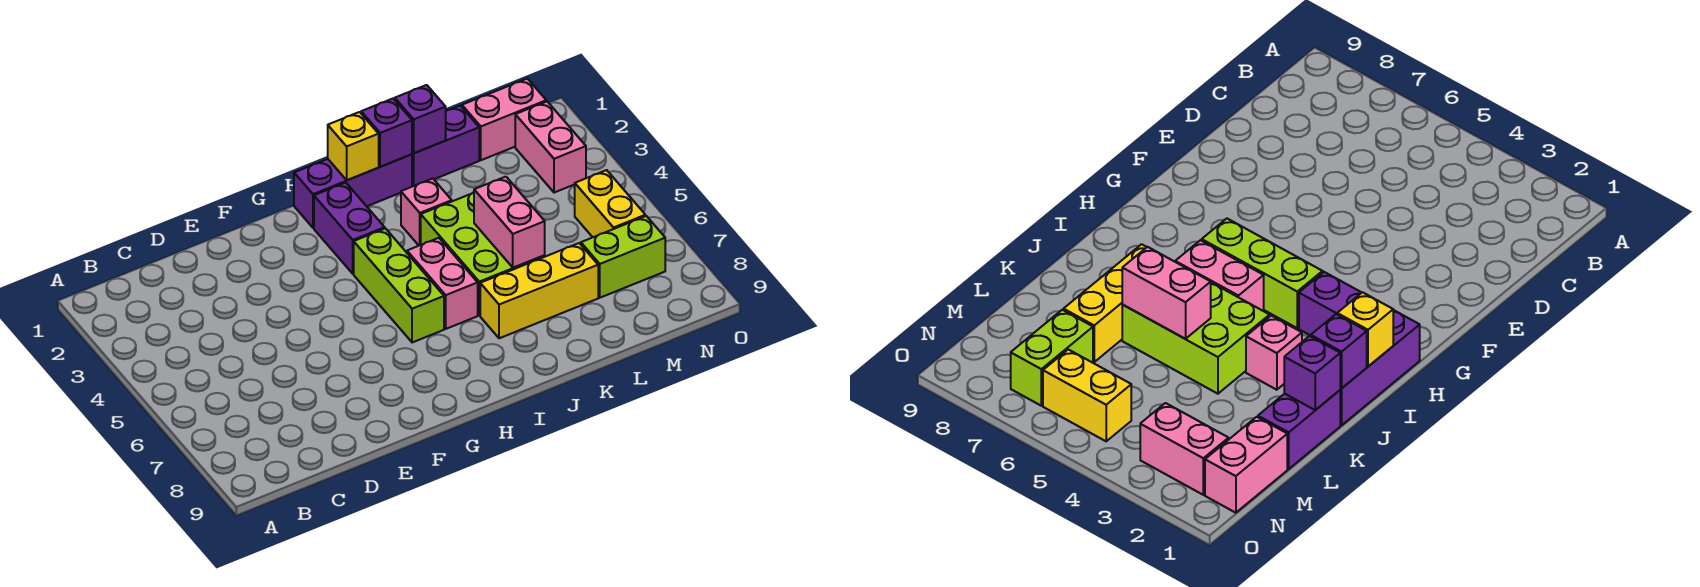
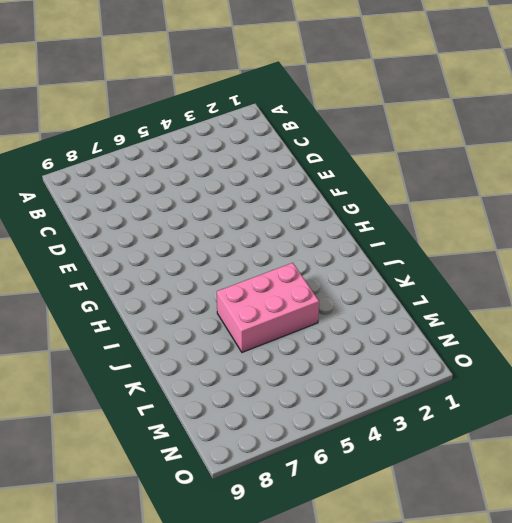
pink 2x3 brick [217,263,319,352] -> lime 2x3 brick [421,192,545,315]
none -> purple 1x3 brick [294,154,412,228]
none -> purple 1x2 brick [314,183,385,274]
none -> lime 1x3 brick [354,228,444,343]

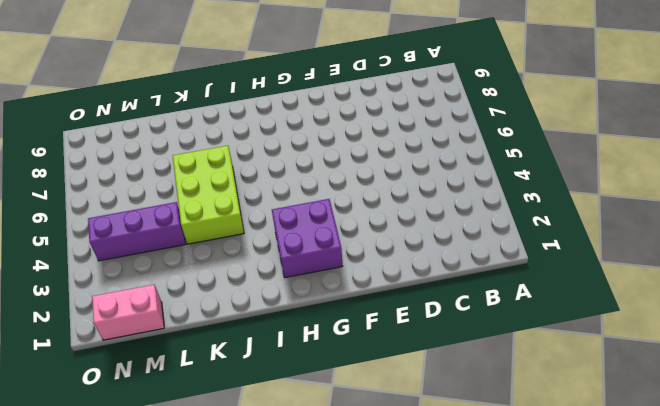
purple 2x2 brick [272,199,342,278] -> purple 1x2 brick [314,183,385,274]
purple 1x3 brick [88,202,186,261] -> purple 1x3 brick moved to [294,154,412,228]
none -> lime 1x3 brick [354,228,444,343]
none -> pink 1x2 brick [407,238,478,329]
none -> pink 1x1 brick [401,178,452,246]

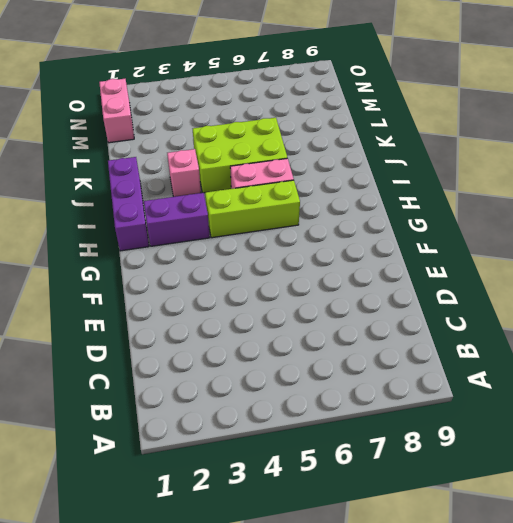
none -> yellow 1x3 brick [480,243,598,338]
none -> purple 1x2 brick [412,106,479,186]
none -> lime 1x2 brick [581,216,665,298]

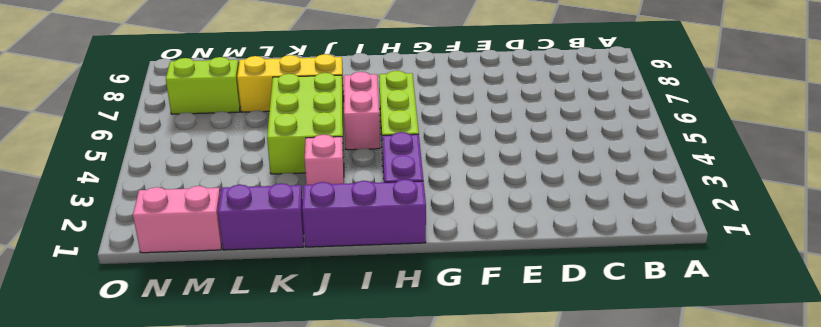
none -> pink 1x2 brick [515,101,586,193]
none -> yellow 1x2 brick [575,170,645,237]
none -> yellow 1x1 brick [328,112,379,180]

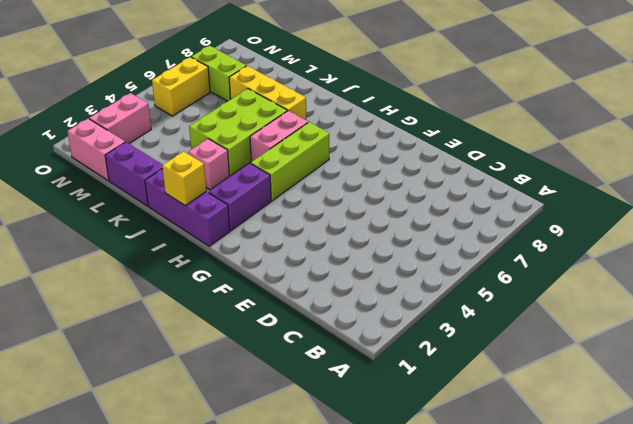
none -> purple 1x1 brick [361,99,412,167]
none -> purple 1x1 brick [395,85,446,153]
none -> pink 1x2 brick [474,177,545,268]

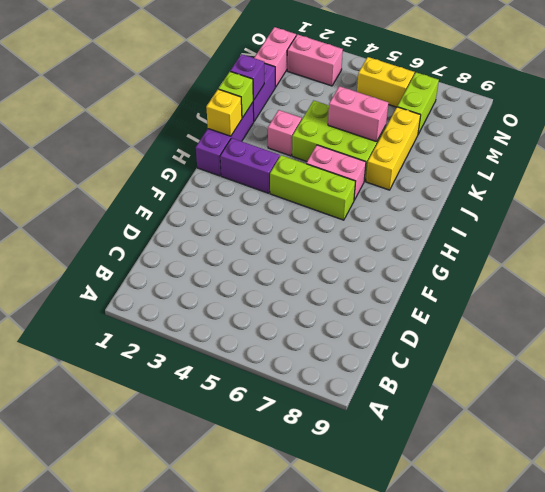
lime 1x1 brick [219,72,253,118] -> purple 1x1 brick [361,99,412,167]

